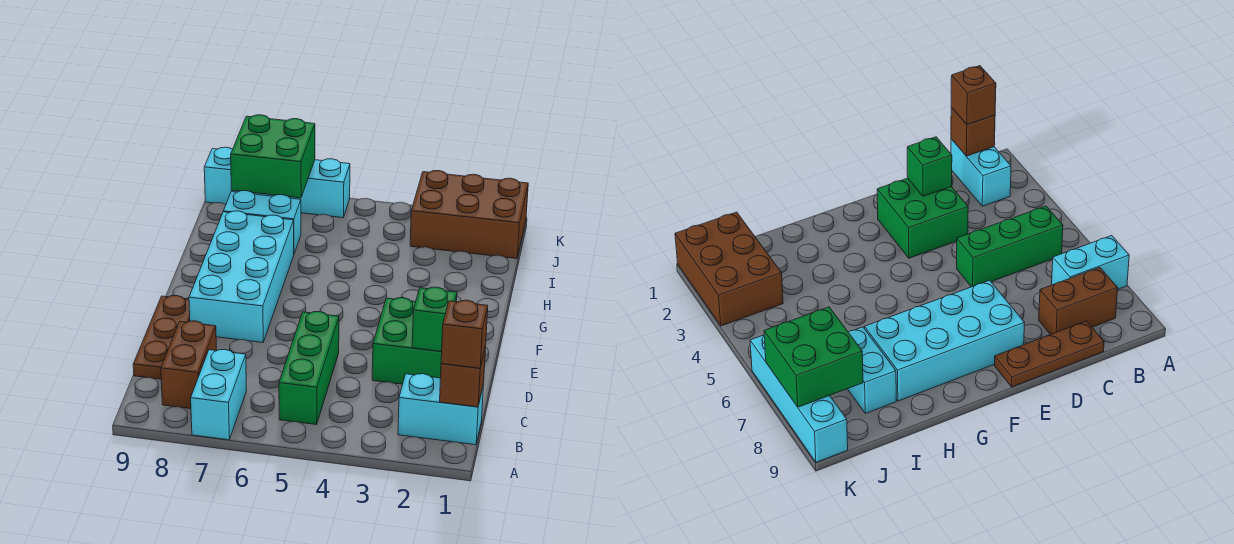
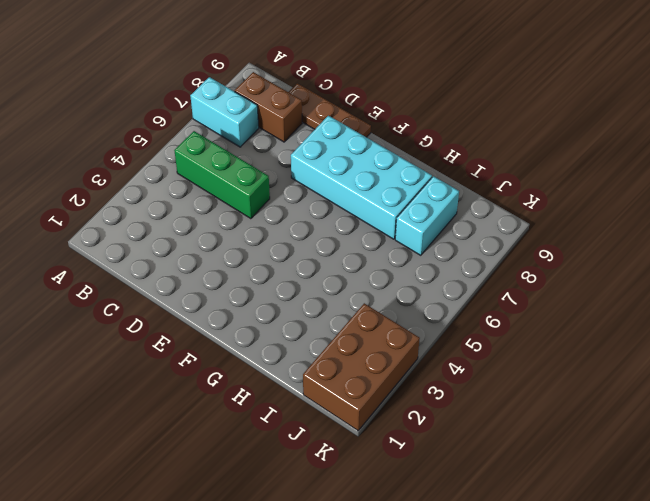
none -> cyan 1x2 brick [398,374,484,445]
none -> green 2x2 brick [372,298,442,384]
none -> cyan 1x4 brick [204,147,350,218]

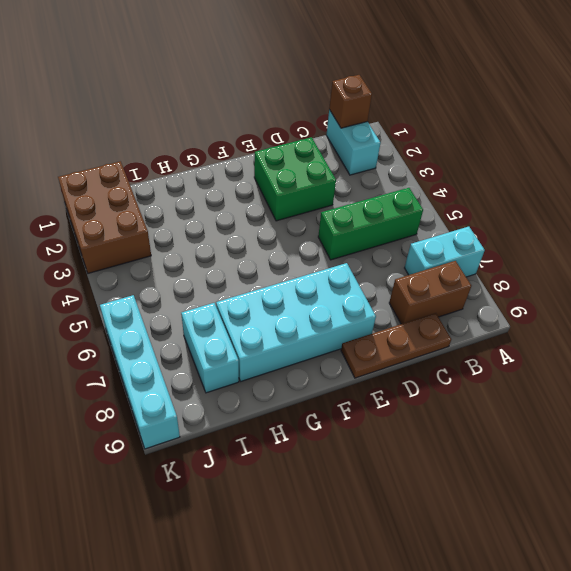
none -> green 1x1 brick [412,287,457,351]
none -> green 2x2 brick [231,115,315,198]
none -> brown 1x1 brick [441,300,488,368]

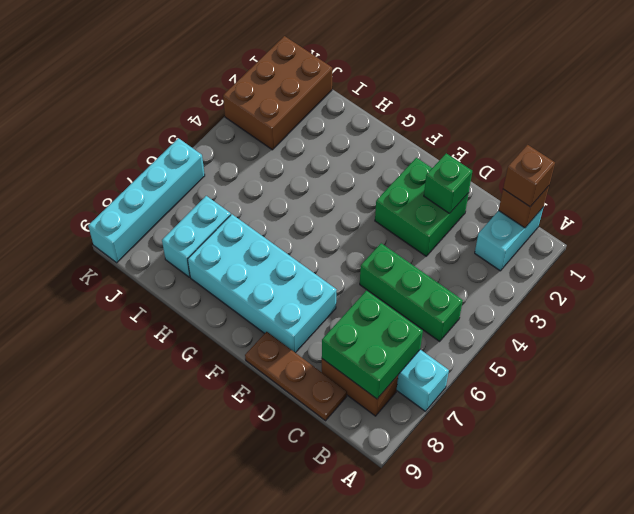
green 2x2 brick [322,290,423,399] -> green 2x2 brick moved to [231,115,315,198]

